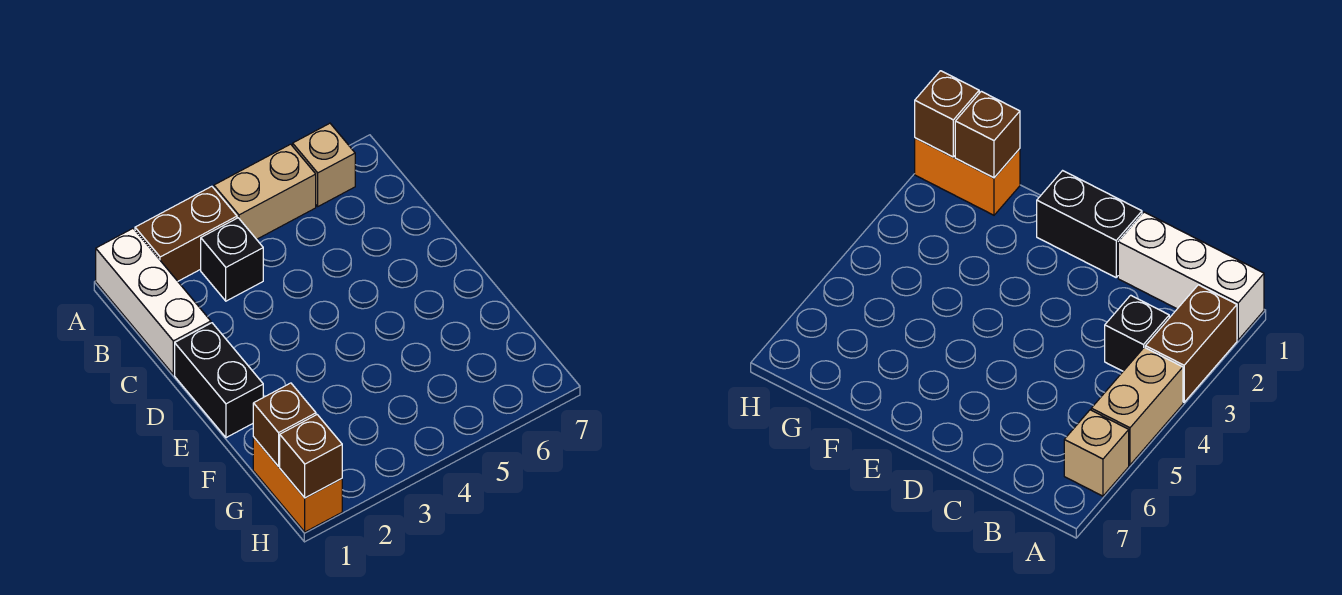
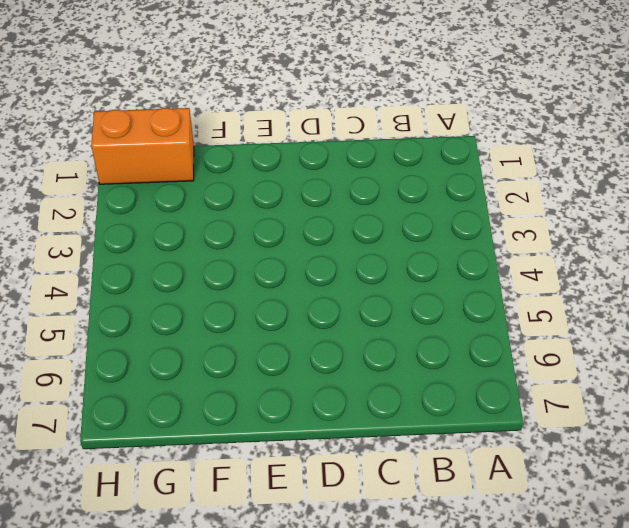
none -> white 1x3 brick [96,229,211,375]
none -> brown 1x2 brick [135,186,237,281]

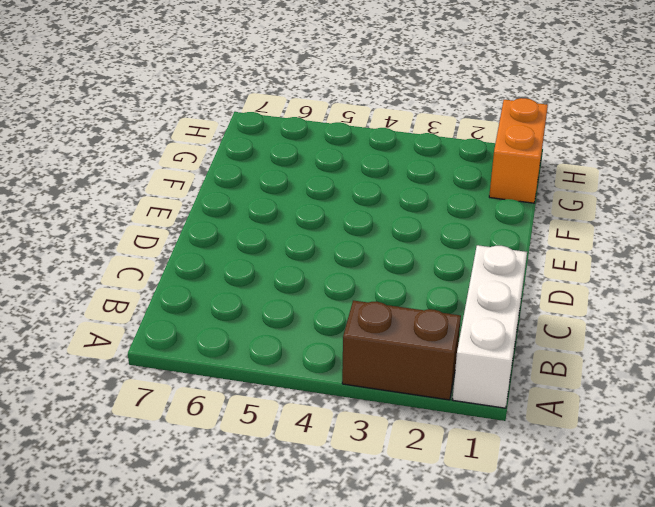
none -> tan 1x2 brick [214,144,316,239]
none -> tan 1x1 brick [293,123,355,206]

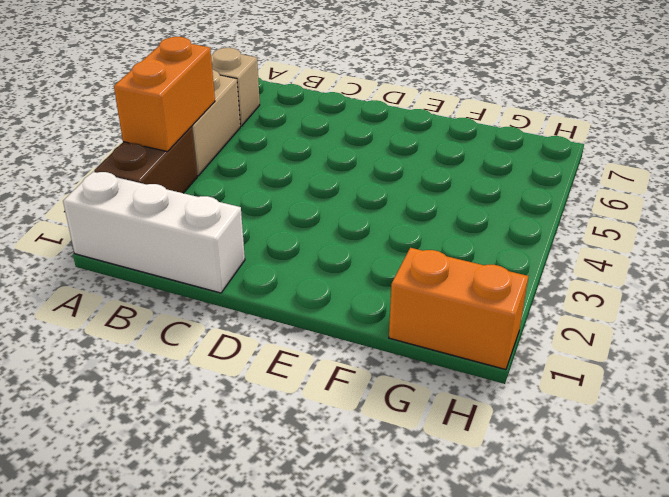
orange 1x2 brick [114,37,215,152] -> none
none -> black 1x1 brick [201,218,263,301]
none -> black 1x2 brick [175,323,263,438]

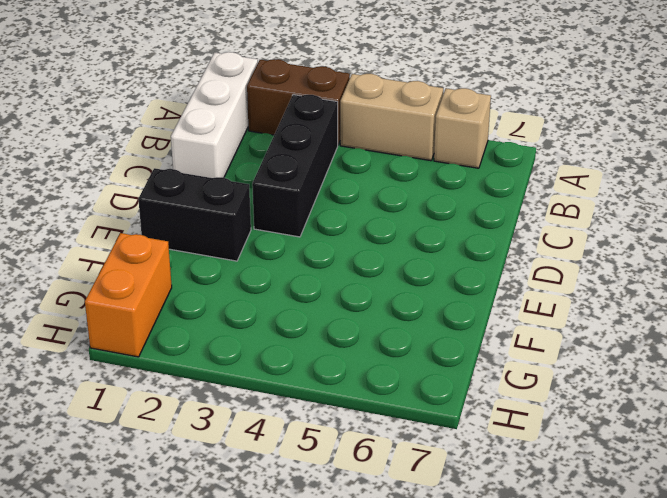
black 1x3 brick [252,95,338,237] -> black 1x1 brick [201,218,263,301]
black 1x2 brick [138,168,251,261] -> black 1x2 brick turned to [175,323,263,438]
none -> brown 1x1 brick [253,383,316,466]
none -> brown 1x1 brick [280,415,342,498]

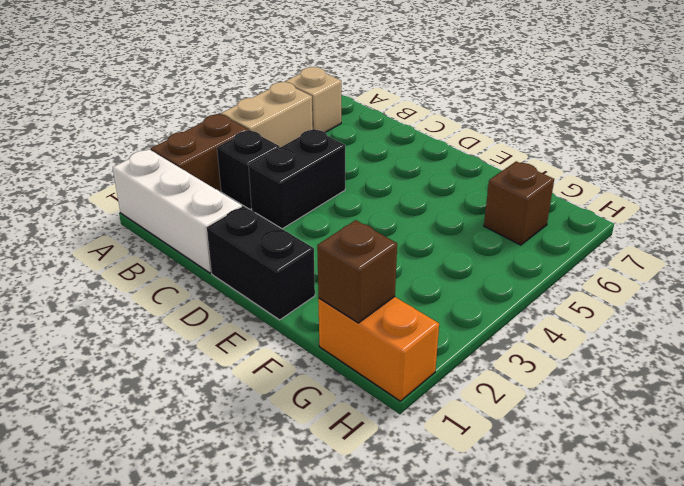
black 1x2 brick [248,129,345,229] -> none
brown 1x1 brick [484,161,554,245] -> brown 1x1 brick moved to [280,415,342,498]

